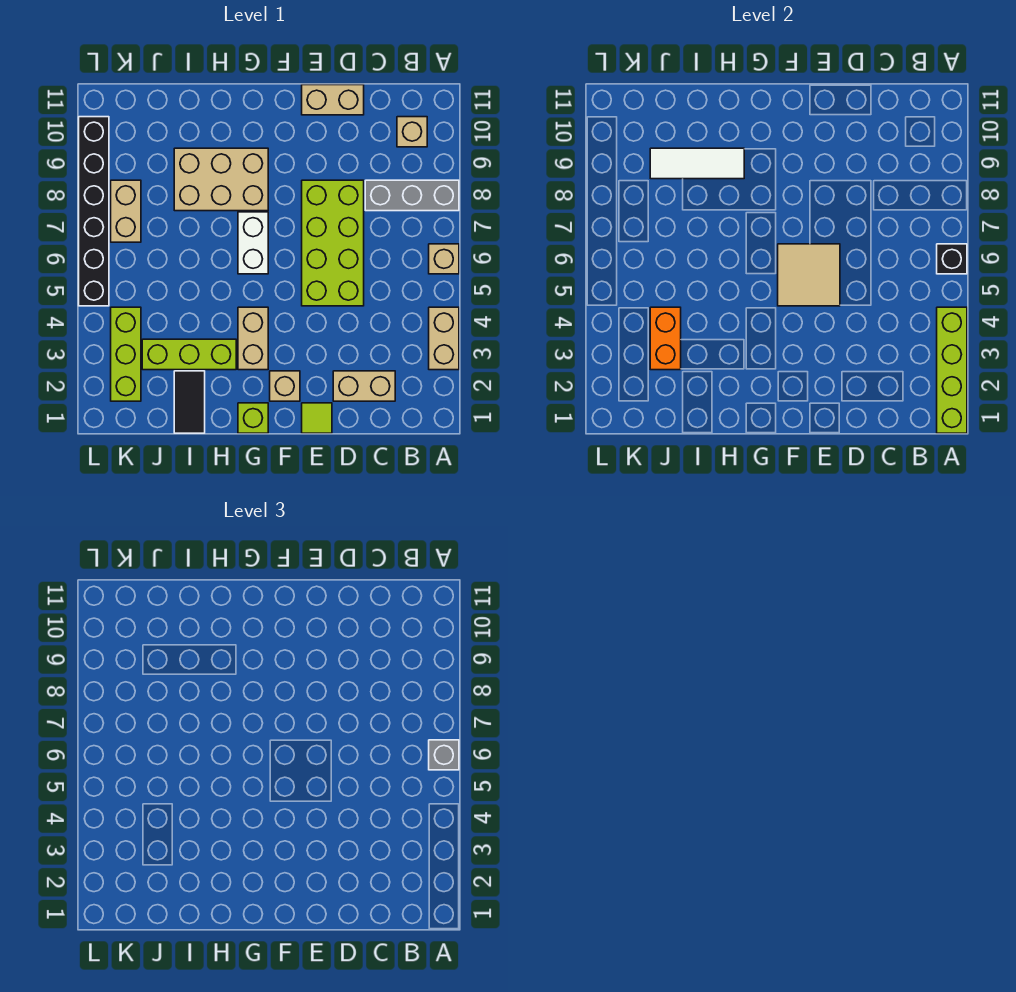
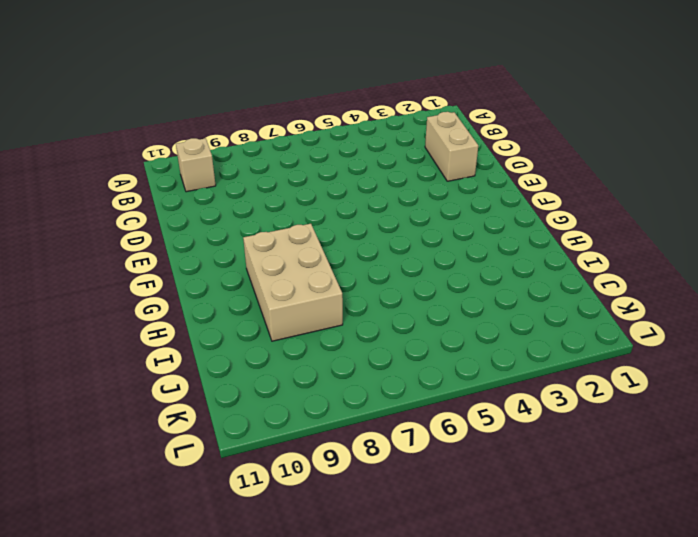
none -> tan 1x2 brick [429,307,459,370]
none -> tan 1x1 brick [429,244,459,274]
none -> grey 1x3 brick [365,180,459,211]

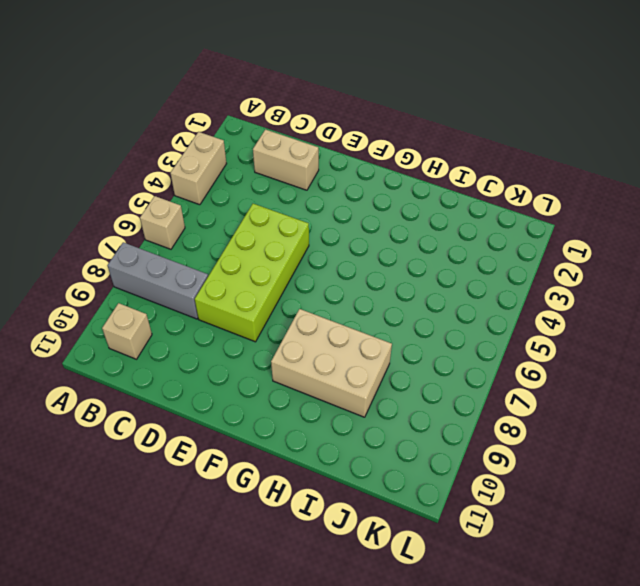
none -> tan 1x2 brick [302,85,364,115]
none -> lime 1x1 tile [302,403,332,433]
none -> tan 1x1 brick [270,371,300,401]

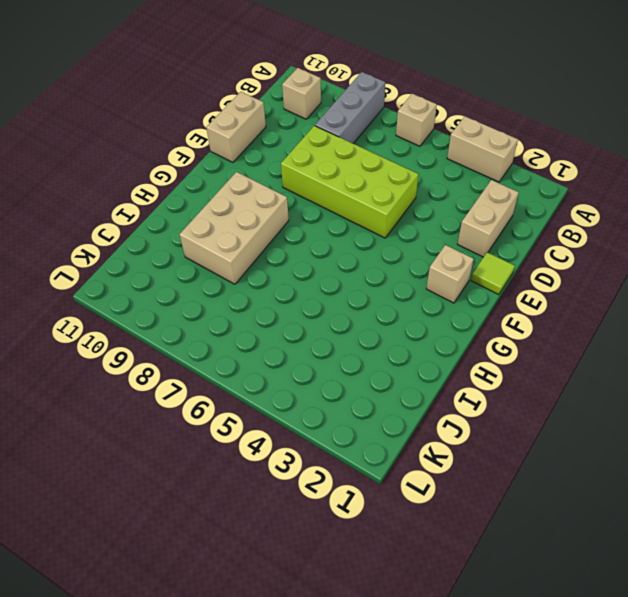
none -> lime 1x1 brick [238,403,268,433]
none -> tan 1x2 brick [238,307,268,370]
none -> white 1x2 brick [238,212,268,274]

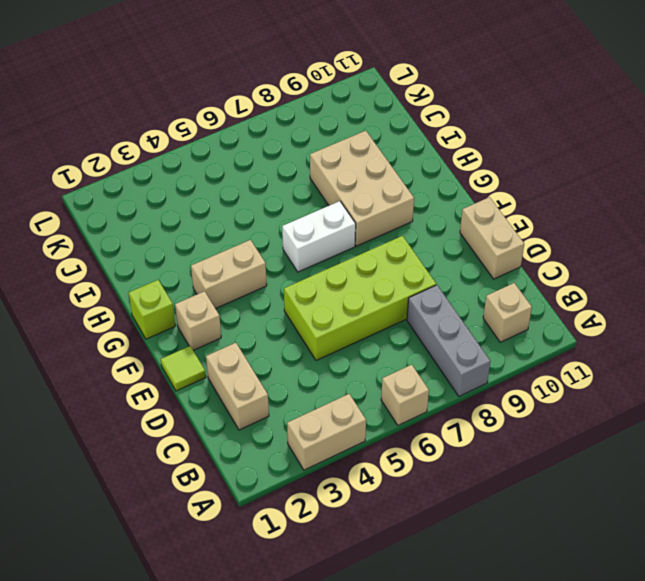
none -> lime 1x3 brick [142,339,236,370]
none -> black 1x2 tile [174,371,205,433]
none -> lime 1x3 brick [111,307,141,401]

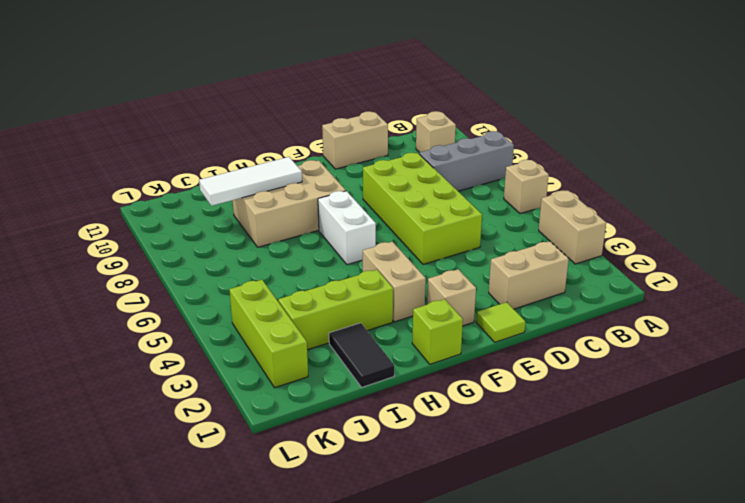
none -> tan 1x2 brick [111,180,141,242]
none -> black 1x6 brick [79,117,109,306]
none -> lime 1x4 brick [937,307,967,433]

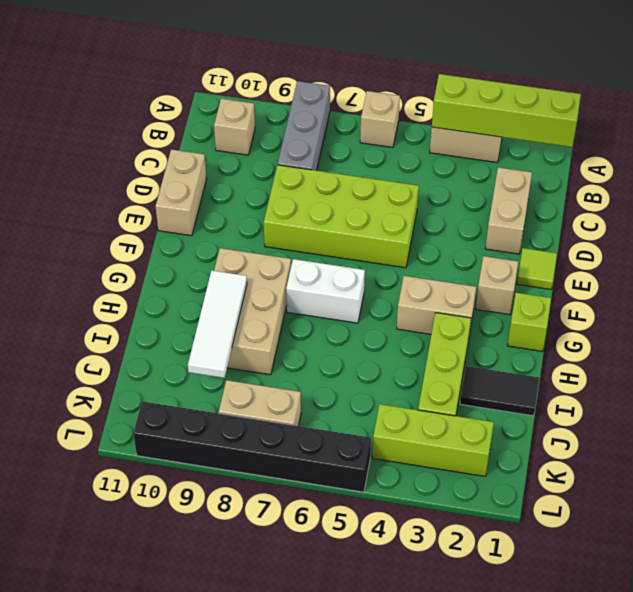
none -> black 1x1 brick [937,244,967,274]
none -> tan 2x2 tile [778,244,840,306]
none -> orange 1x2 brick [650,307,681,370]

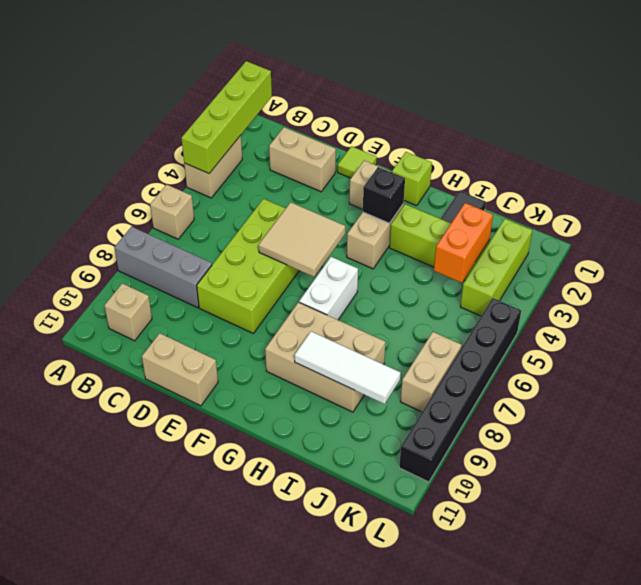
black 1x1 brick [363,167,405,223] -> black 1x1 brick moved to [937,244,967,274]
none -> grey 1x1 brick [429,740,459,770]

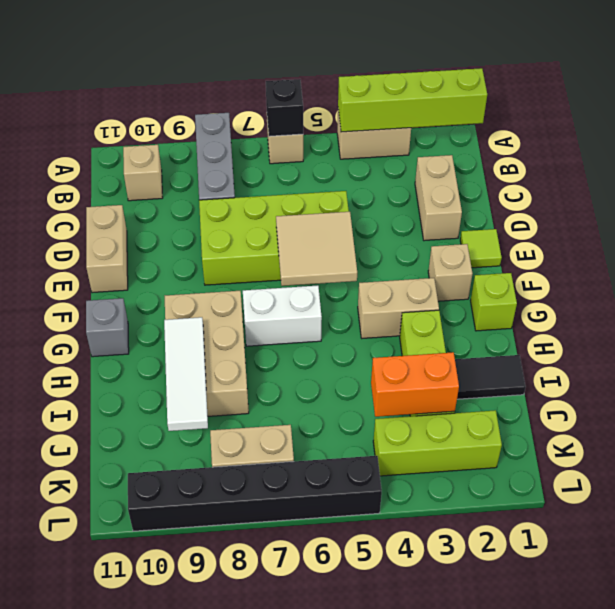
grey 1x1 brick [86,298,129,357] -> grey 1x1 brick moved to [429,740,459,770]

